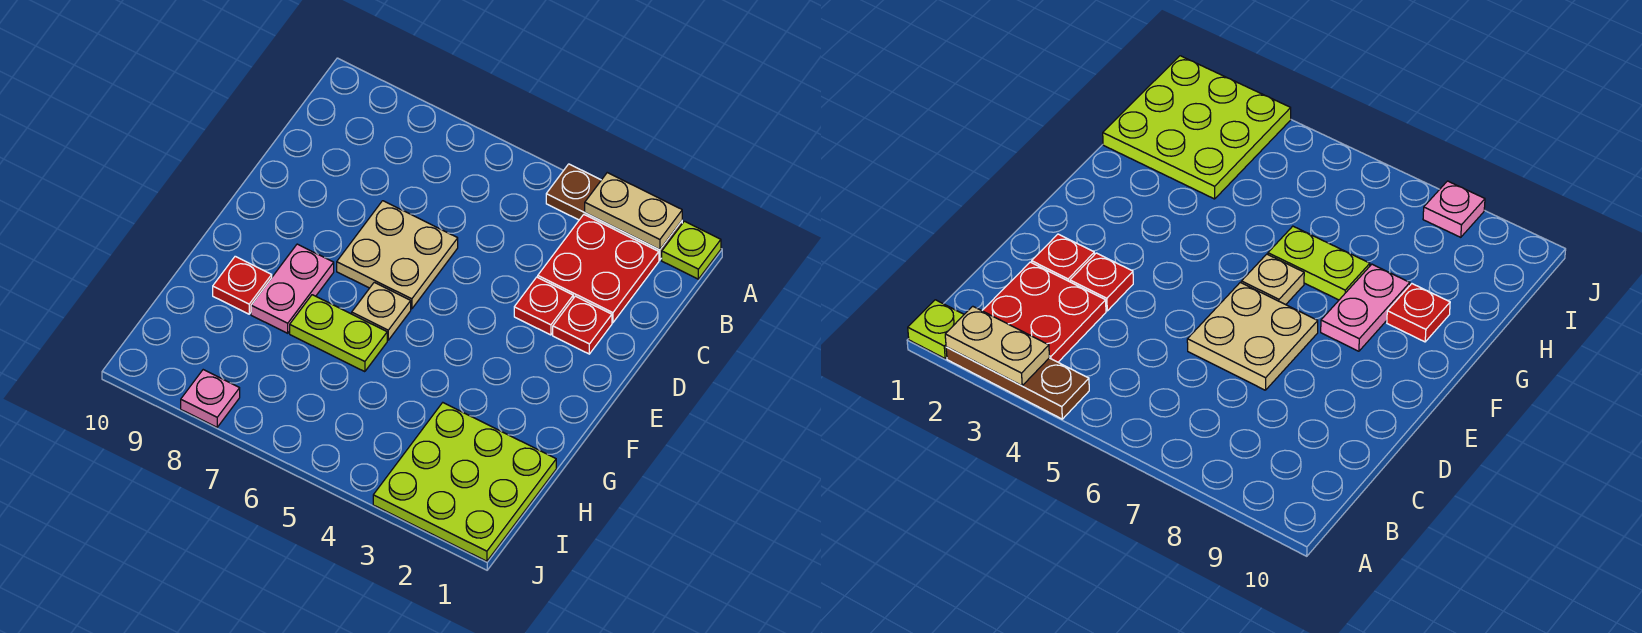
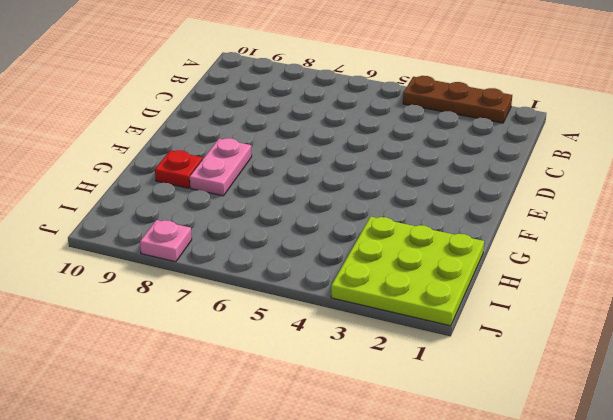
none -> lime 1x1 plate [662,221,721,279]
none -> red 2x2 plate [538,215,659,323]
none -> red 1x1 plate [553,296,612,354]

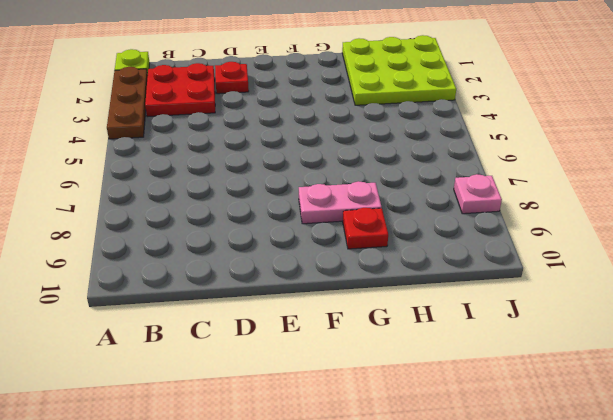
none -> red 1x1 plate [514,277,573,335]
none -> tan 2x2 plate [337,201,458,309]
none -> tan 1x1 plate [352,282,411,340]

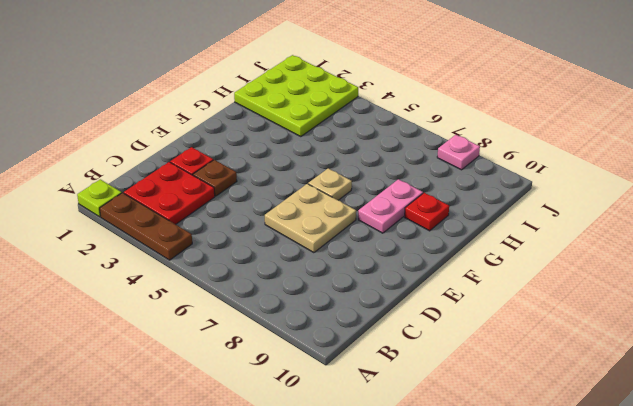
brown 1x1 plate [193,160,237,196] -> red 1x1 plate [514,277,573,335]
none -> lime 1x2 plate [290,295,387,372]
none -> tan 1x2 plate [585,173,682,250]

